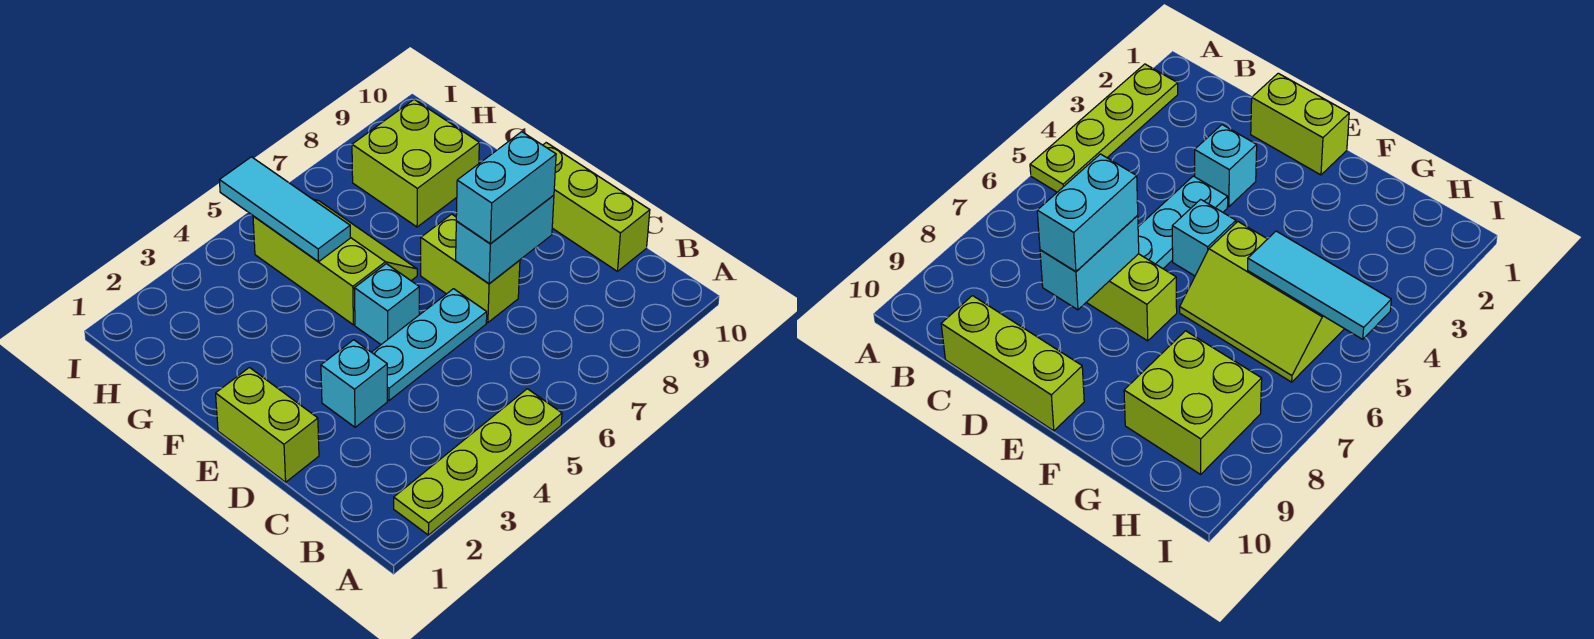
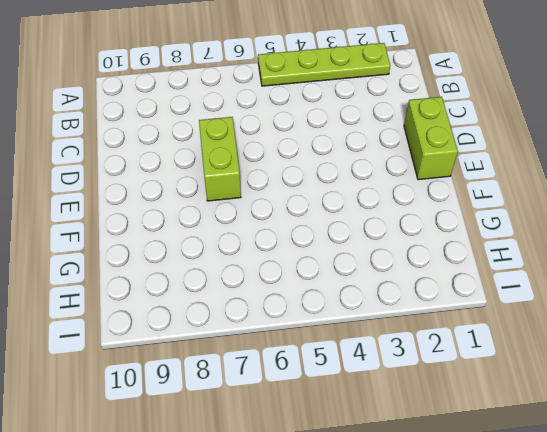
none -> lime 1x3 brick [543,143,650,271]
none -> cyan 1x1 brick [321,340,387,427]
none -> cyan 1x3 plate [372,289,487,401]

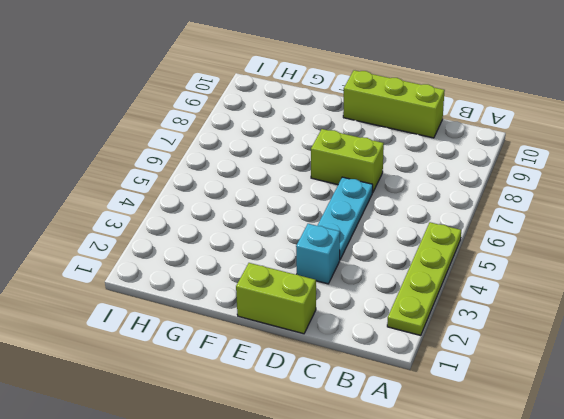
none -> cyan 1x1 brick [354,264,419,344]
none -> lime 2x3 slope [253,199,417,325]
none -> lime 2x2 brick [352,99,479,227]

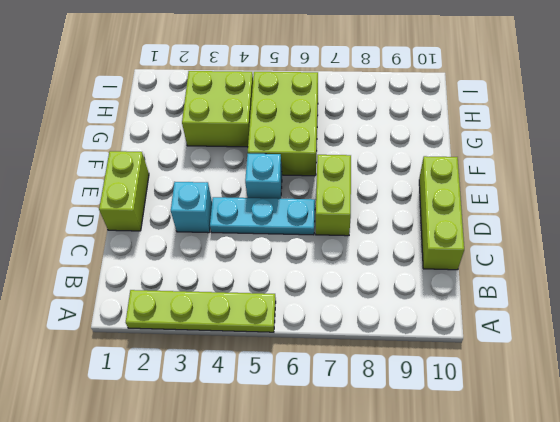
lime 2x3 brick [248,72,318,176] -> lime 2x3 slope [253,199,417,325]
lime 2x2 brick [182,71,253,147] -> lime 2x2 brick moved to [352,99,479,227]
none -> cyan 1x2 brick [456,195,554,284]
none -> cyan 1x3 tile [219,157,350,262]
none -> cyan 1x2 brick [456,132,556,244]

